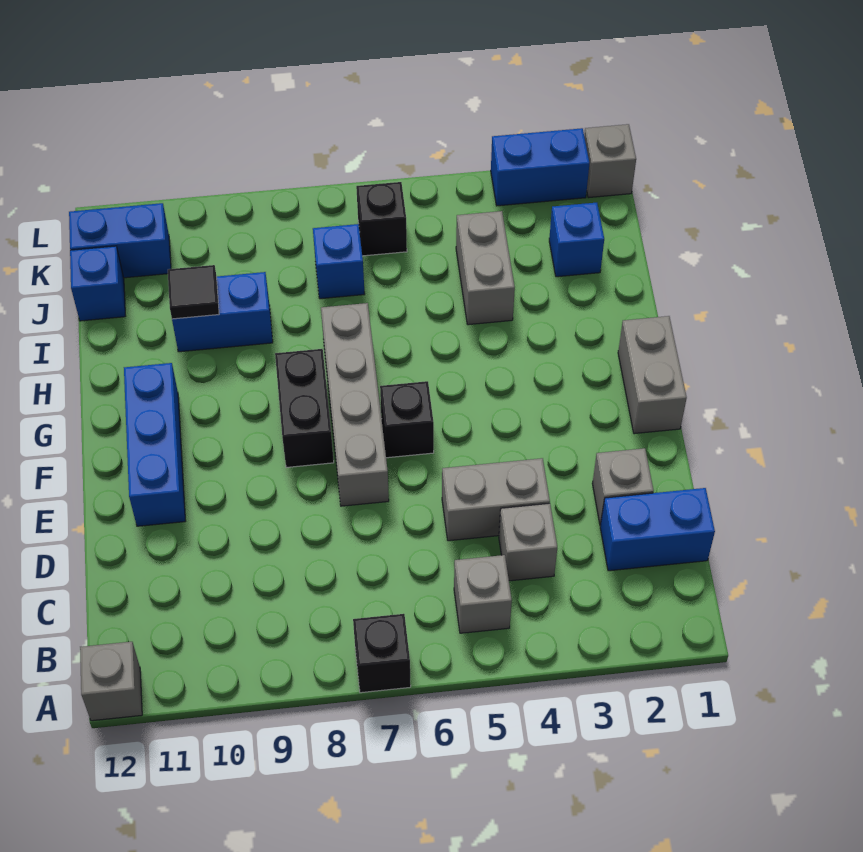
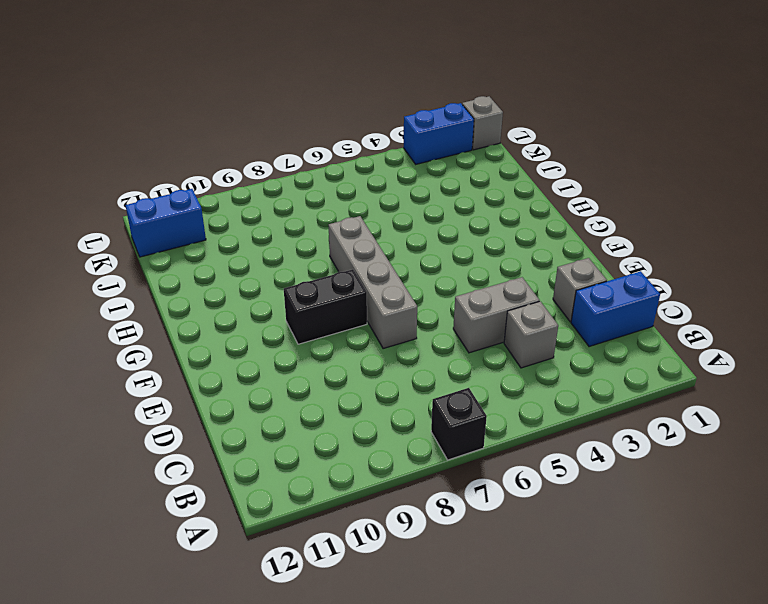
black 1x2 brick [284,269,367,344] -> black 1x2 brick turned to [275,349,334,467]
none -> grey 1x1 brick [80,642,142,721]
none -> grey 1x1 brick [454,555,512,633]
none -> blue 1x3 brick [124,363,185,526]

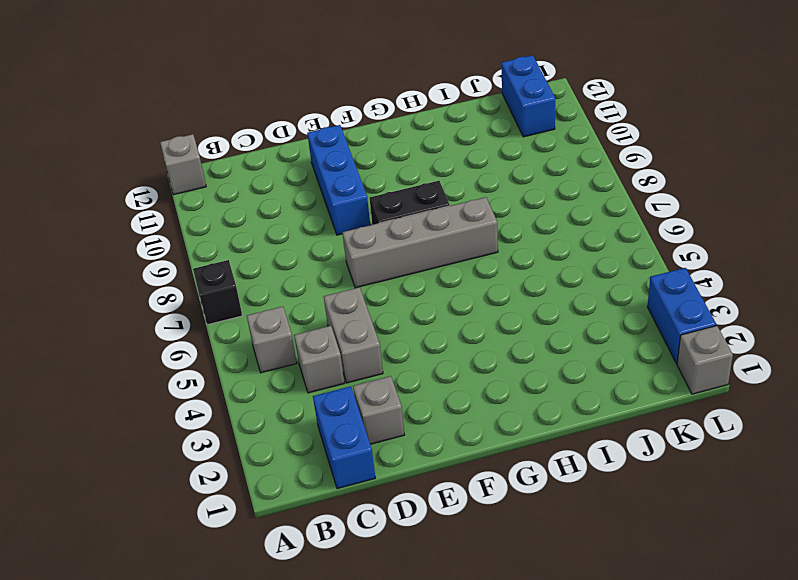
blue 1x3 brick [307,125,370,235] -> blue 1x3 brick turned to [124,363,185,526]
none -> grey 1x2 brick [618,316,687,434]
none -> black 1x1 brick [380,381,434,458]
none -> grey 1x2 brick [456,211,515,325]

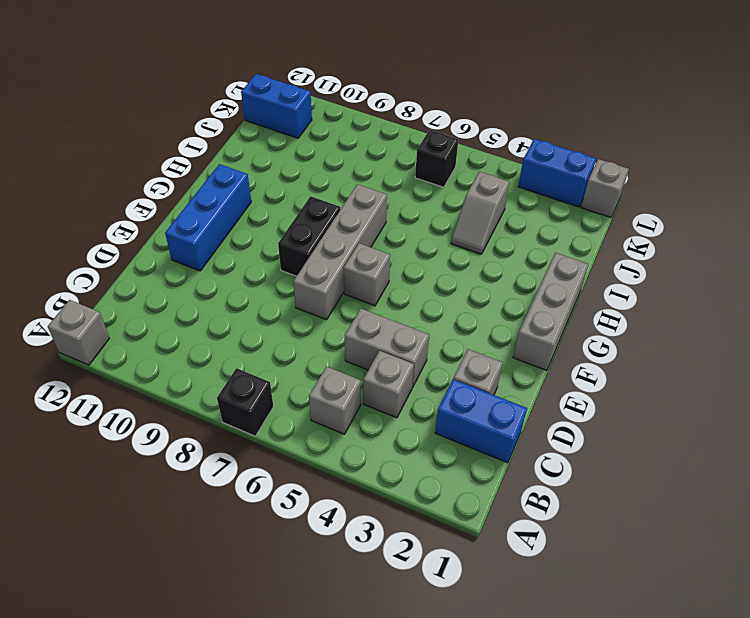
grey 1x3 brick [513,253,588,370] -> grey 1x2 brick [618,316,687,434]
grey 1x1 brick [344,243,390,306] -> black 1x1 brick [380,381,434,458]
grey 1x2 slope [451,171,510,254] -> grey 1x2 brick [456,211,515,325]
none -> blue 1x2 brick [172,272,273,352]
none -> blue 1x1 brick [549,203,604,277]
none -> blue 1x1 brick [313,224,365,299]

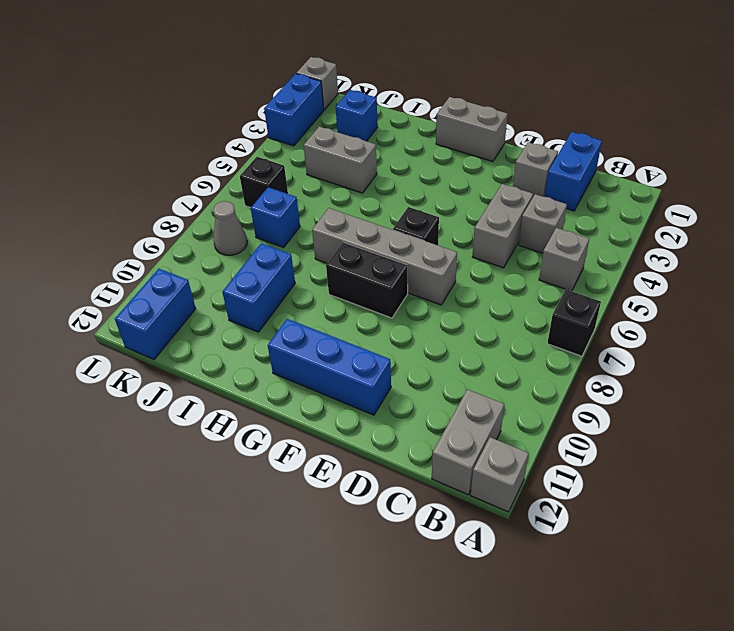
grey 1x2 brick [432,389,504,495] -> none
grey 1x1 cone [213,201,247,255] -> none
none -> blue 1x1 brick [70,246,125,321]
none -> black 1x1 tile [168,265,219,319]

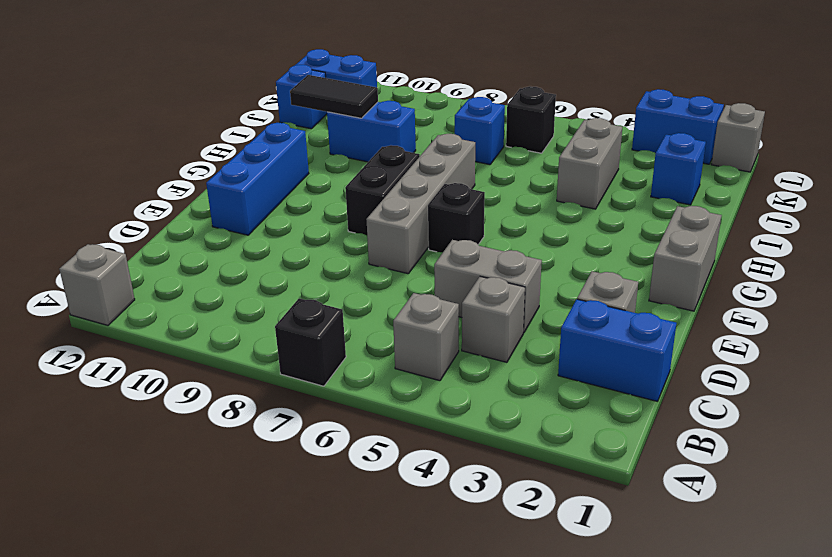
black 1x2 tile [290,75,378,118] -> black 1x1 tile [168,265,219,319]

